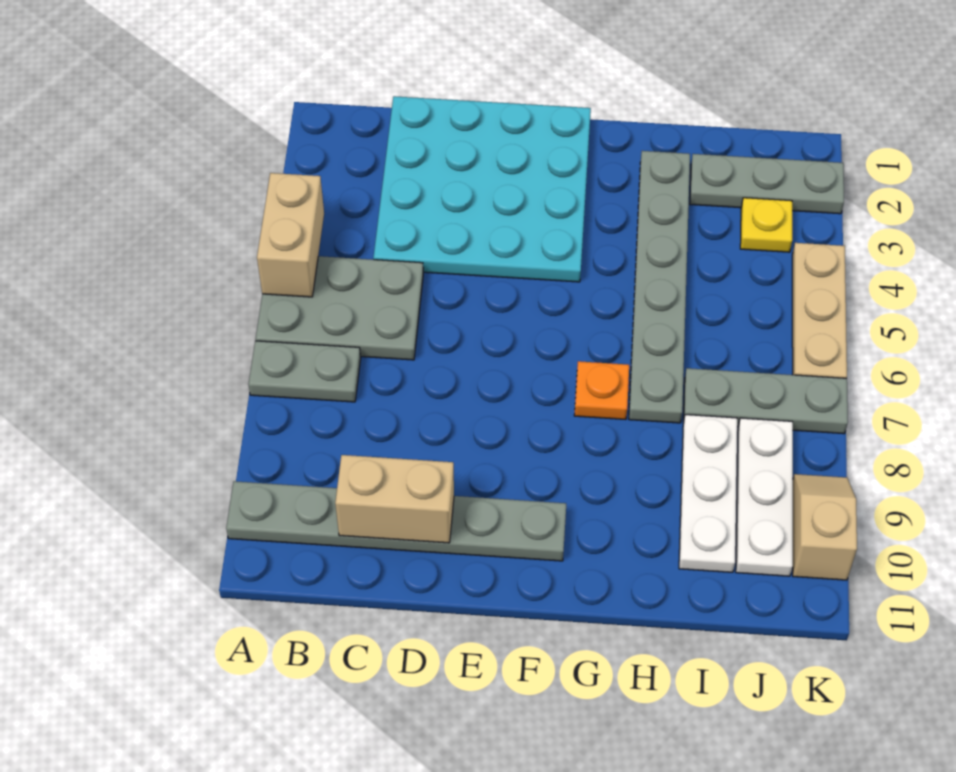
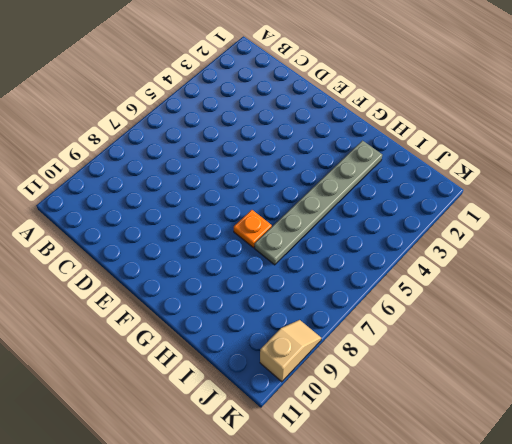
none -> grey 2x3 plate [256,256,423,360]
none -> grey 1x2 plate [249,341,361,402]
none -> grey 1x6 plate [226,481,566,561]

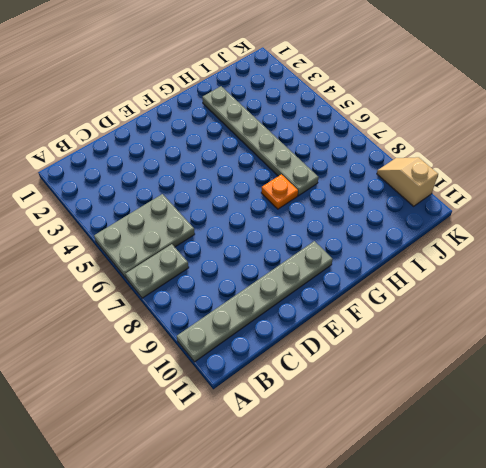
none -> cyan 4x4 plate [373,96,591,282]
none -> grey 1x3 plate [690,154,844,214]
none -> grey 1x3 plate [683,368,848,434]

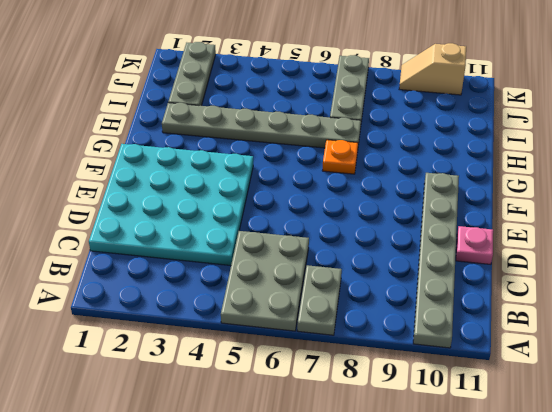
pink 1x1 plate [456,226,493,264] -> none
none -> white 1x3 plate [679,415,737,572]
none -> yellow 1x1 plate [740,198,792,252]
none -> white 1x3 plate [736,418,793,576]

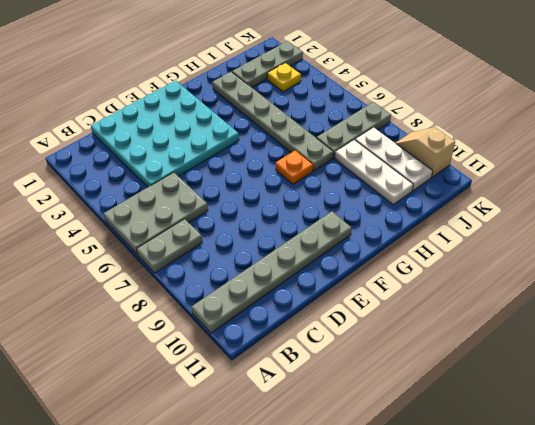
none -> tan 1x3 plate [792,243,847,378]
none -> tan 1x2 brick [257,173,324,297]
none -> tan 1x2 brick [335,455,454,543]

